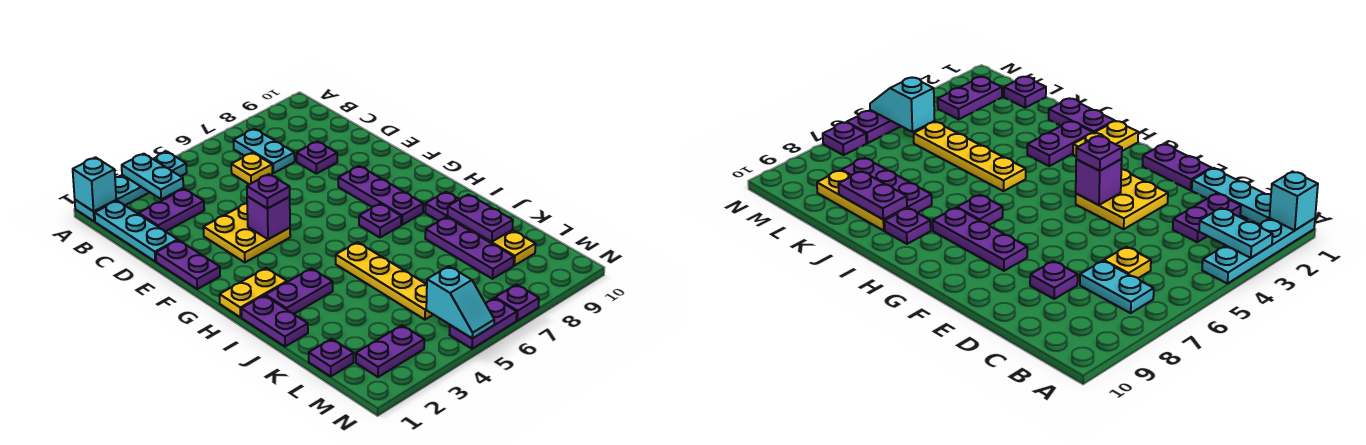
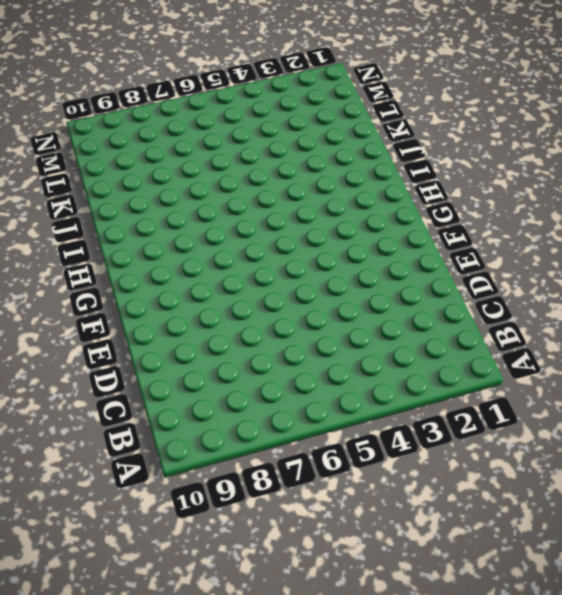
none -> cyan 1x4 plate [75,152,187,221]
none -> cyan 1x3 plate [95,201,178,261]
none -> cyan 1x2 plate [233,129,295,173]

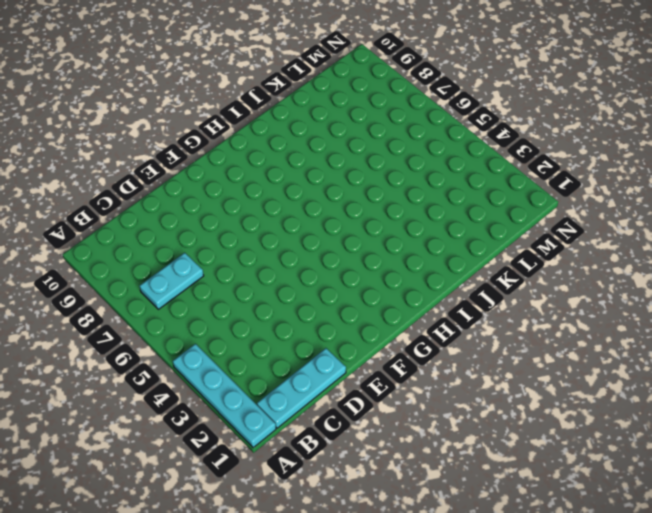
none -> purple 1x2 plate [139,189,204,232]
none -> yellow 1x1 plate [231,153,272,184]
none -> purple 1x1 plate [297,141,337,174]

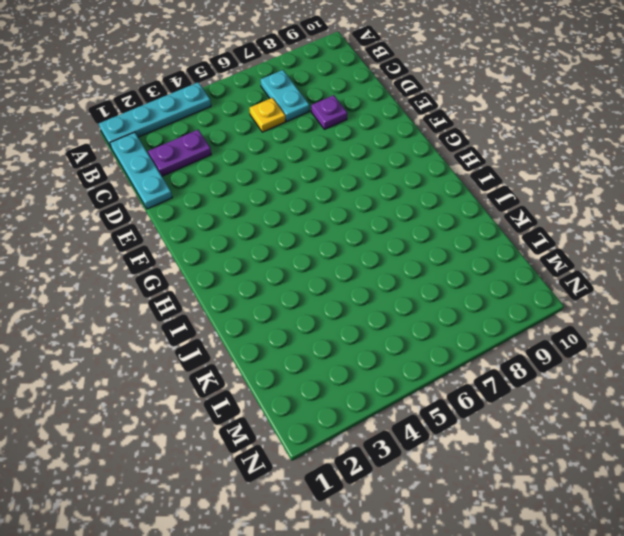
none -> purple 1x2 plate [156,240,220,289]
none -> yellow 2x2 plate [203,203,290,262]
none -> purple 1x3 plate [338,166,423,225]

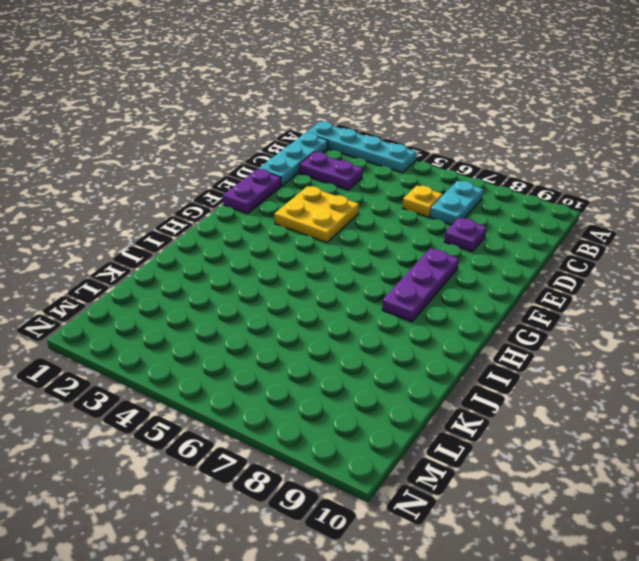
none -> yellow 1x2 plate [220,268,287,317]
none -> purple 1x1 plate [359,204,401,238]
none -> purple 1x2 plate [241,295,308,347]

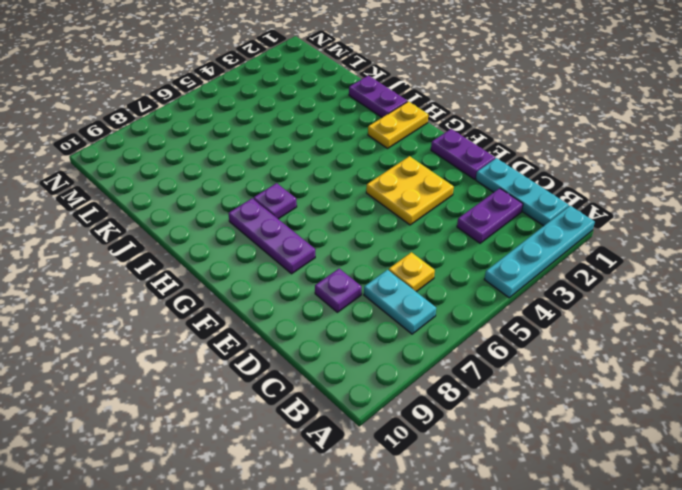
none -> purple 1x2 plate [265,268,333,314]
none -> yellow 1x4 plate [336,242,433,320]
none -> purple 1x1 plate [425,192,459,221]

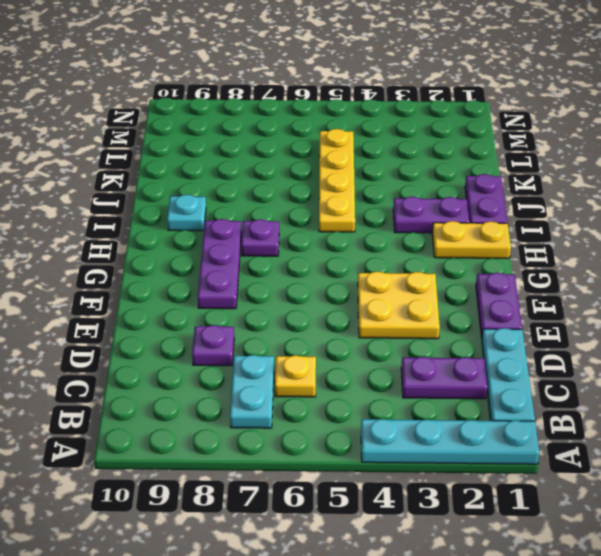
cyan 1x1 plate [167,195,206,231] -> purple 1x1 plate [425,192,459,221]
none -> purple 1x3 plate [425,217,514,279]
none -> yellow 1x3 plate [448,217,536,266]
none -> purple 1x1 plate [309,339,354,376]

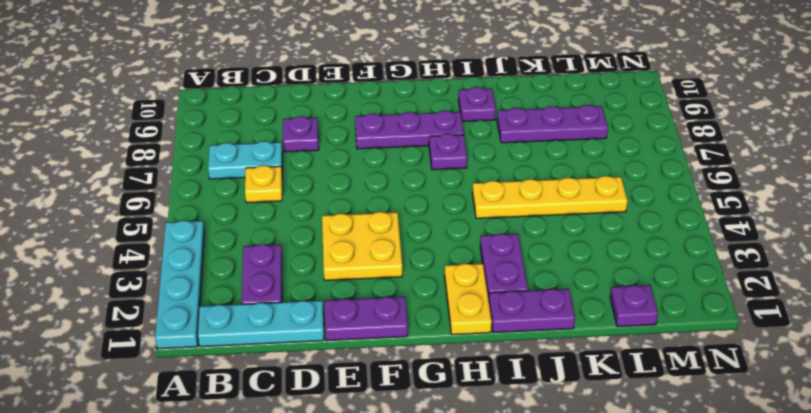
none -> yellow 1x3 plate [448,217,536,266]
none -> purple 1x2 plate [356,325,424,377]
none -> purple 1x2 plate [449,298,517,349]

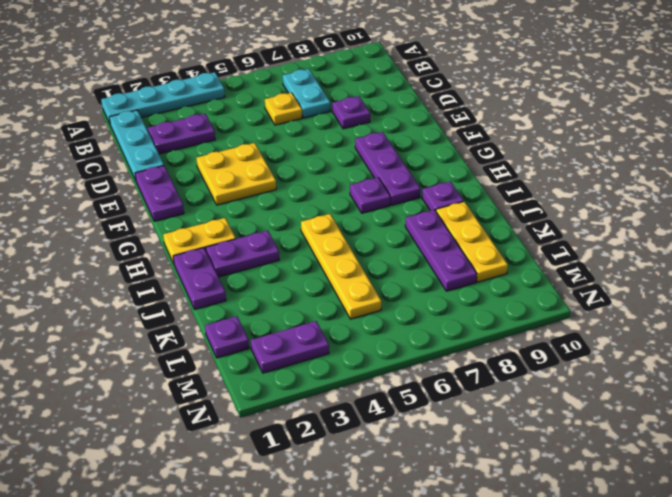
none -> purple 1x2 plate [449,298,517,349]
none -> purple 1x1 plate [495,284,539,321]
none -> cyan 1x1 brick [73,157,116,211]

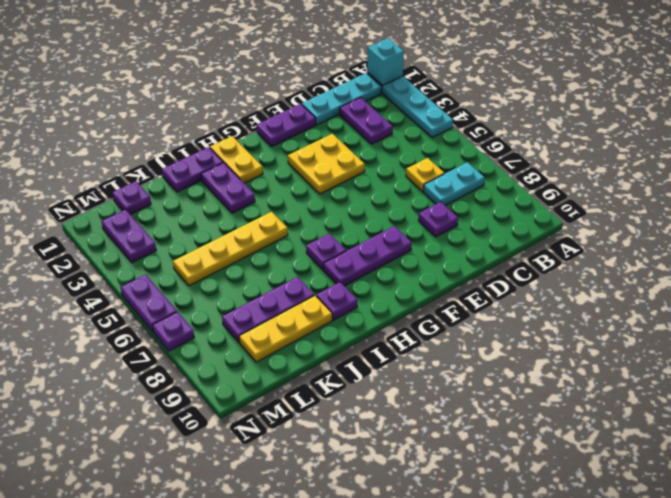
none -> cyan 1x2 plate [122,154,183,199]
none -> purple 1x1 brick [247,196,290,239]
none -> purple 1x2 plate [448,194,513,242]

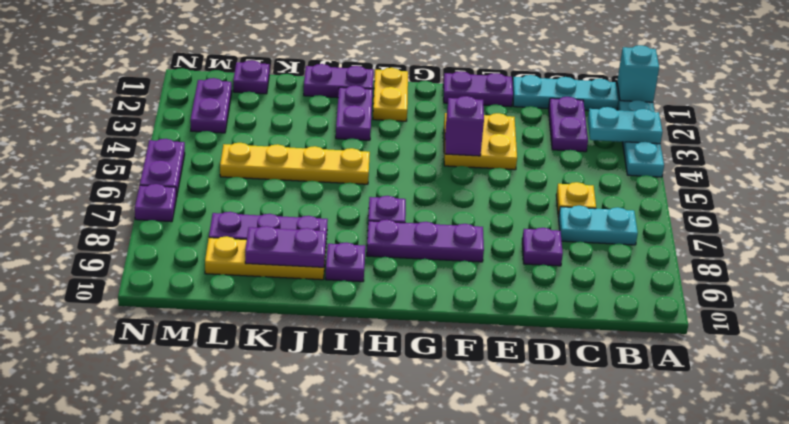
none -> cyan 1x2 slope [426,266,494,339]
none -> purple 1x1 plate [247,174,290,209]

